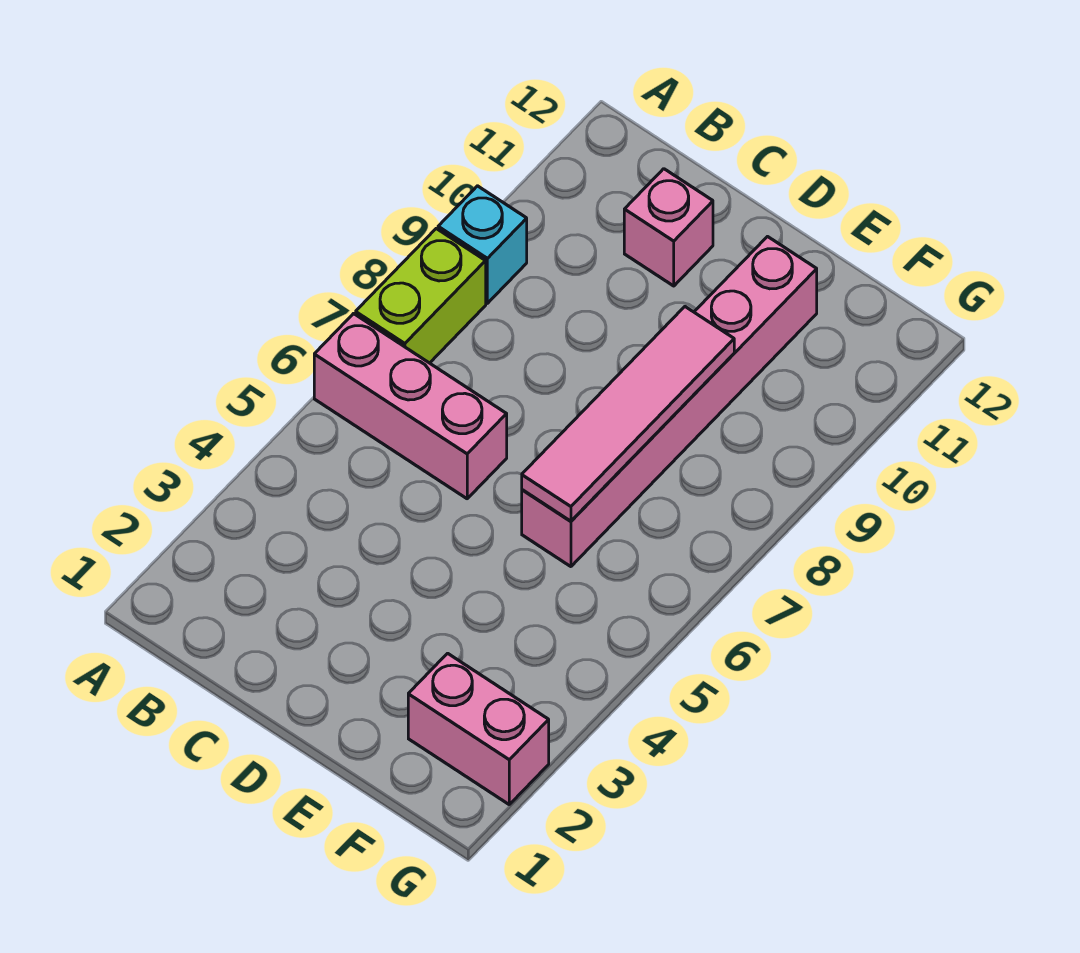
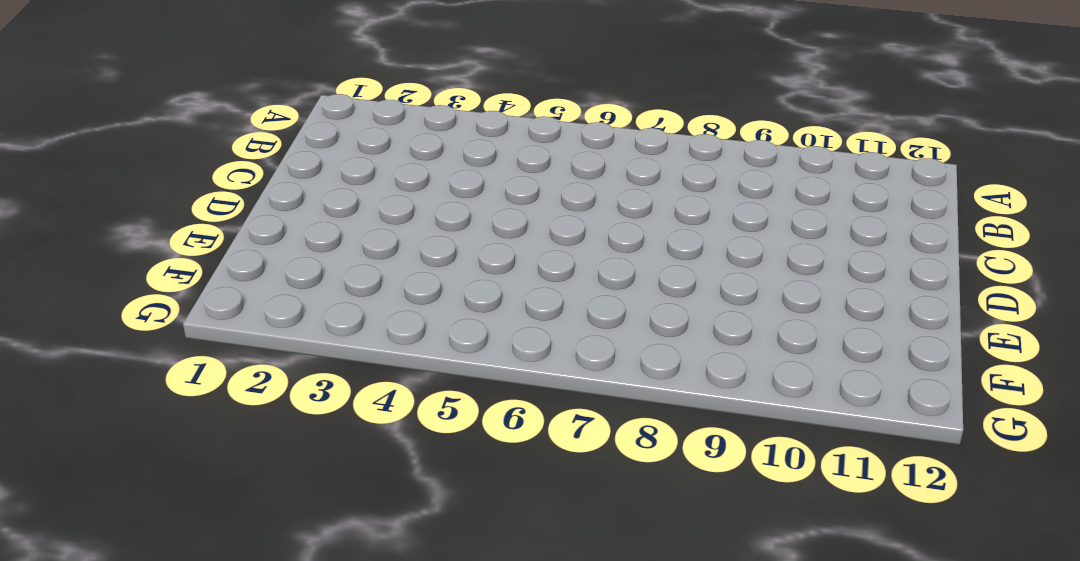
none -> pink 1x3 brick [314,314,507,499]
none -> lime 1x2 brick [356,229,486,363]

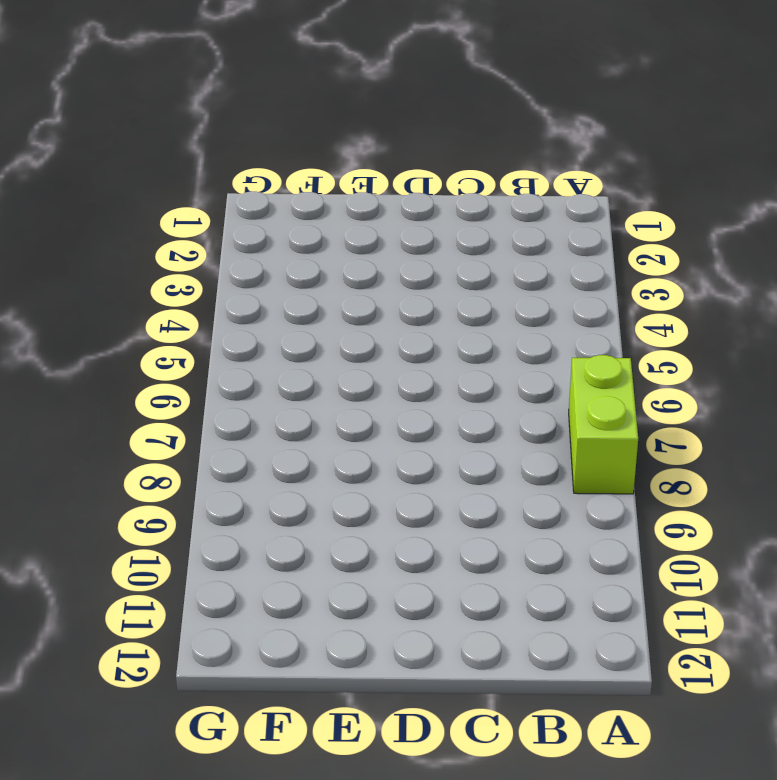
none -> pink 1x3 brick [314,314,507,499]
none -> cyan 1x1 brick [438,186,527,303]

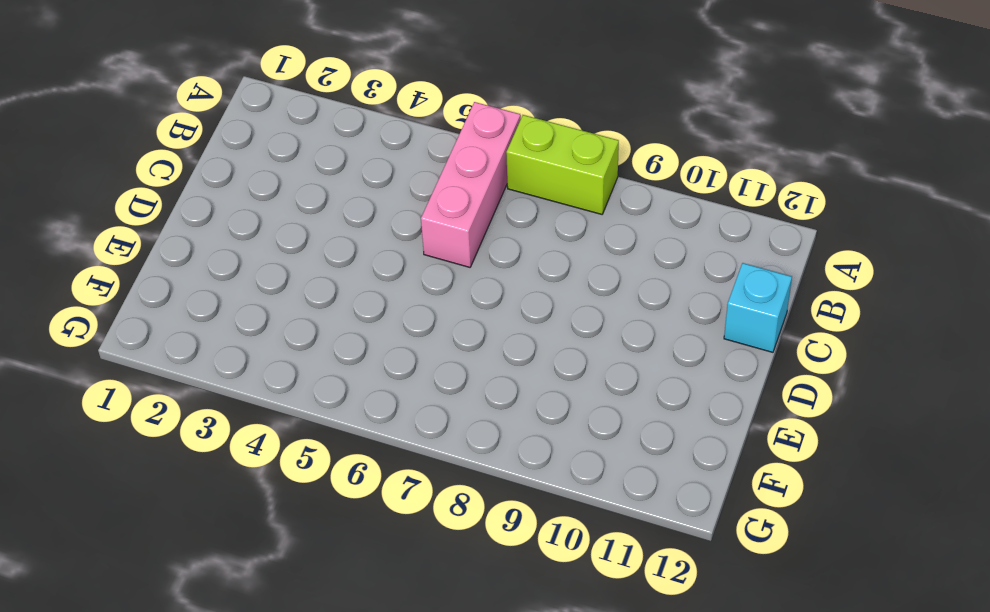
cyan 1x1 brick [724,263,792,352] -> cyan 1x1 brick moved to [438,186,527,303]
none -> pink 1x1 brick [624,169,713,286]
none -> pink 1x6 brick [522,237,817,567]

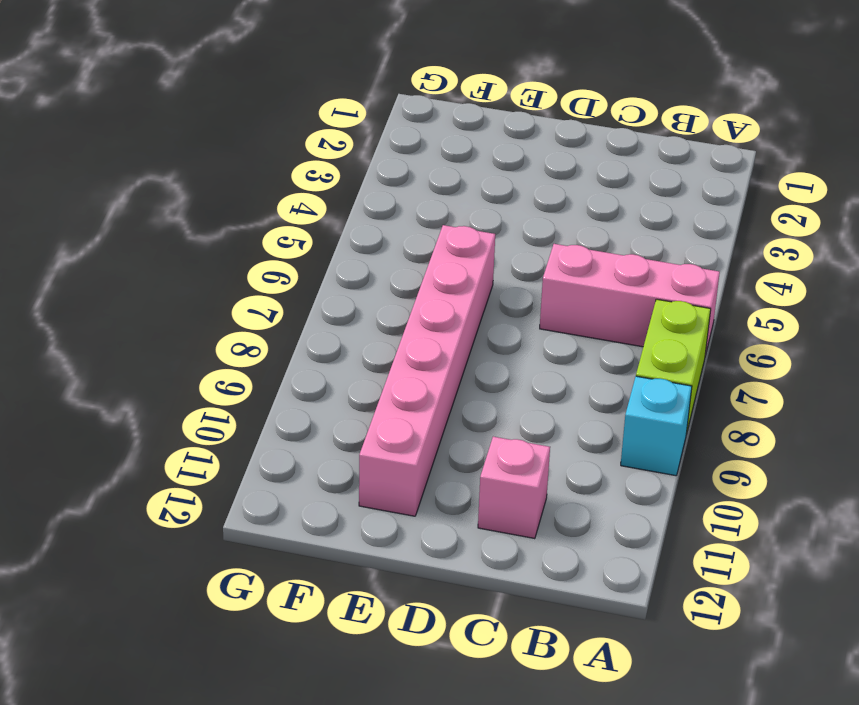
none -> pink 1x2 brick [408,653,549,804]
none -> pink 1x4 tile [522,307,734,521]

